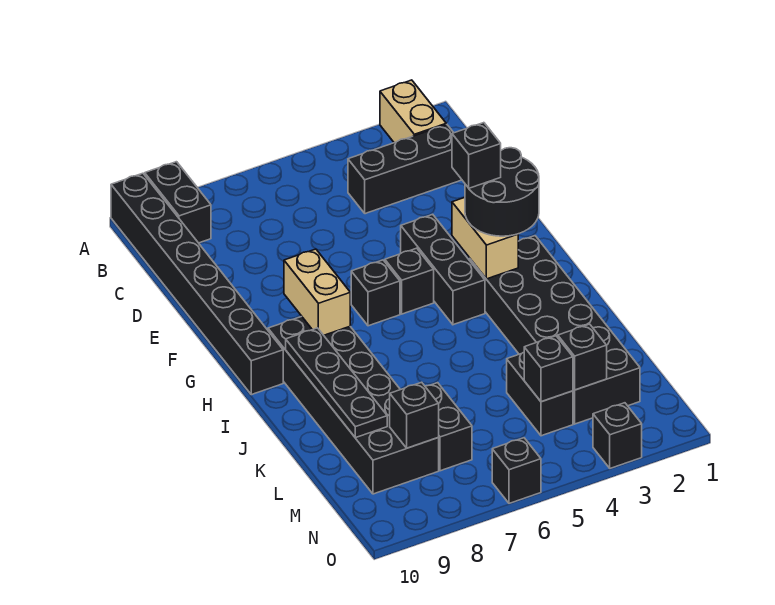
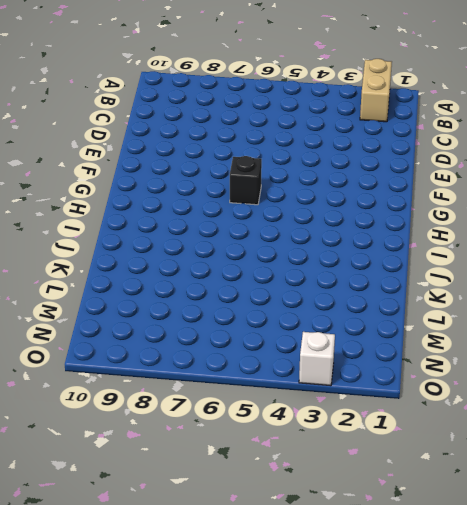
white 1x1 brick [299,332,335,386] -> black 1x1 brick [593,403,642,468]
none -> black 1x2 brick [145,162,211,243]
none -> black 1x8 brick [111,173,283,395]
none -> black 1x3 brick [348,125,462,214]

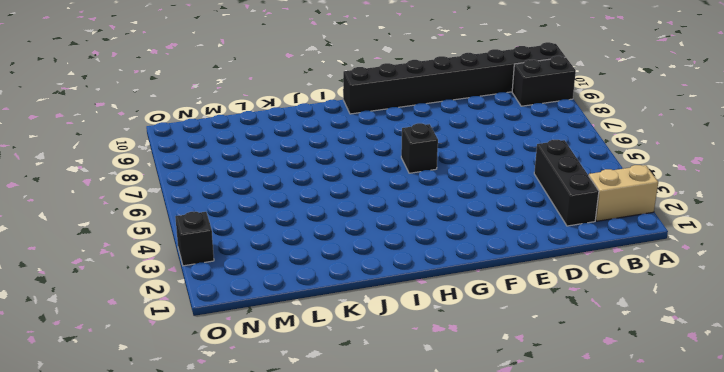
none -> black 1x3 brick [401,214,485,325]
none -> black 1x1 brick [385,248,434,314]
none -> black 2x6 brick [470,236,640,424]

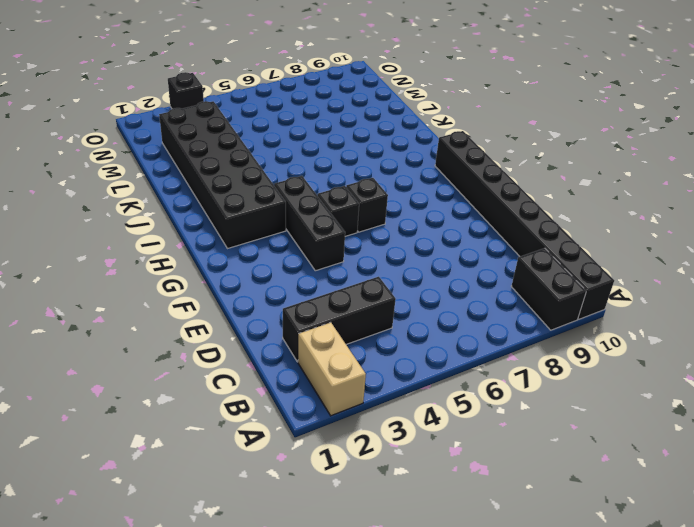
none -> black 2x6 brick [268,317,439,494]
none -> black 1x2 brick [507,352,573,436]
none -> black 1x2 brick [425,383,472,471]

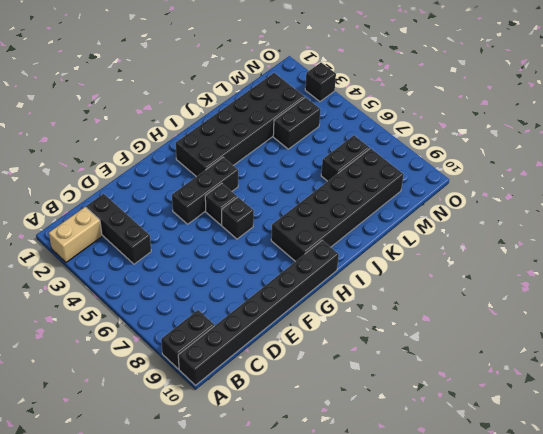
none -> black 1x1 brick [492,438,541,503]
none -> tan 1x2 brick [452,198,518,279]
none -> tan 1x2 brick [284,249,350,335]

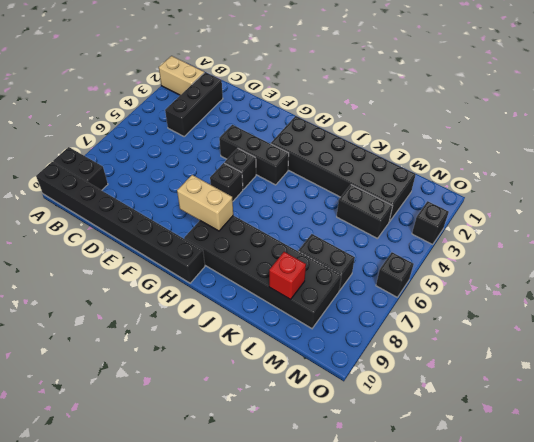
red 1x1 brick [269,252,306,300] -> black 1x4 plate [286,328,387,438]
none -> tan 1x2 brick [452,198,518,279]
none -> black 1x1 brick [558,324,607,390]
none -> black 1x1 brick [524,336,573,402]

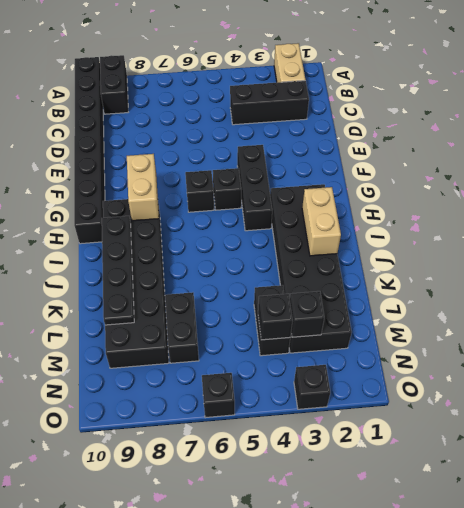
tan 1x2 brick [302,187,341,256] -> tan 1x2 brick moved to [452,198,518,279]
none -> black 1x1 brick [390,382,439,448]
none -> black 2x2 round brick [465,148,539,236]
none -> black 1x1 brick [452,123,501,188]

